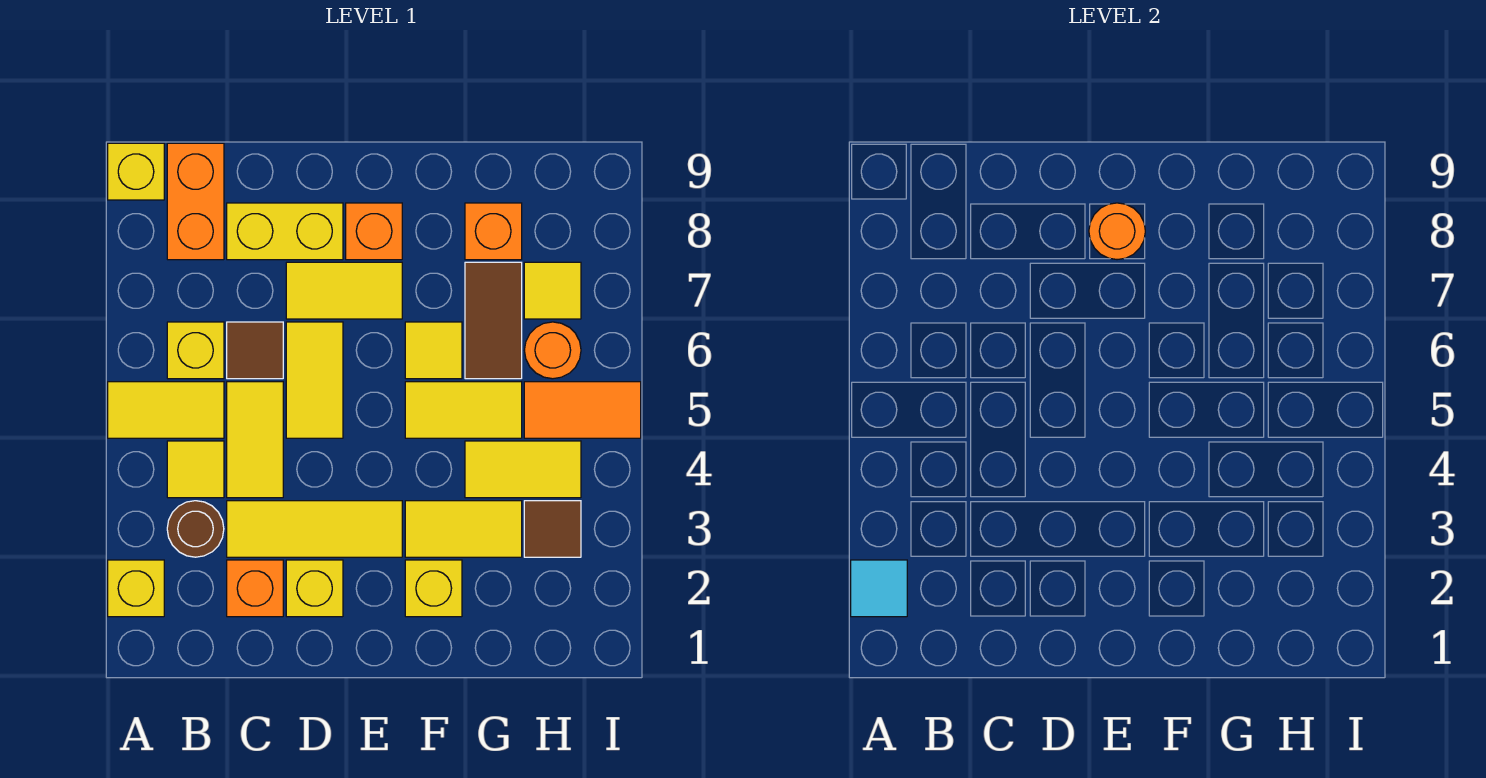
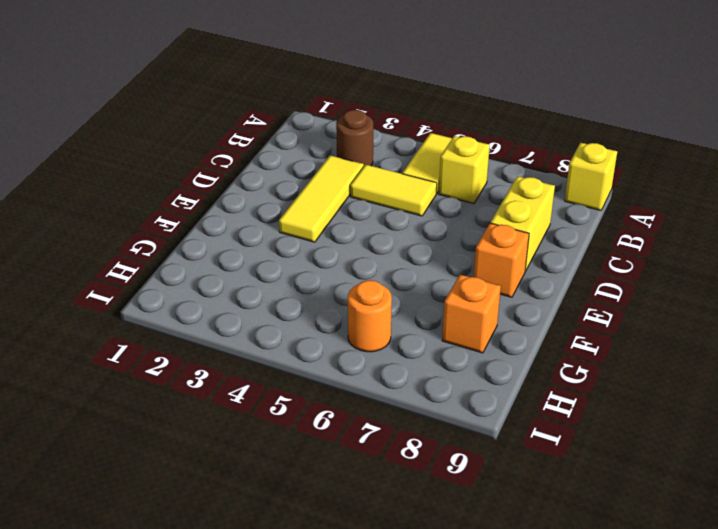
none -> yellow 1x1 brick [108,560,164,617]
none -> yellow 1x1 tile [167,441,224,498]
none -> orange 1x2 brick [167,143,224,260]

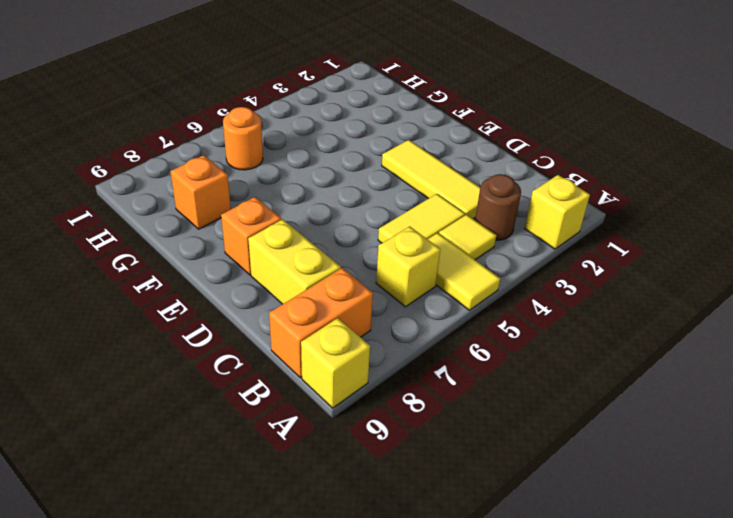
none -> orange 1x1 brick [227,560,283,617]
none -> brown 1x1 tile [227,322,283,379]
none -> yellow 1x1 brick [286,560,343,617]

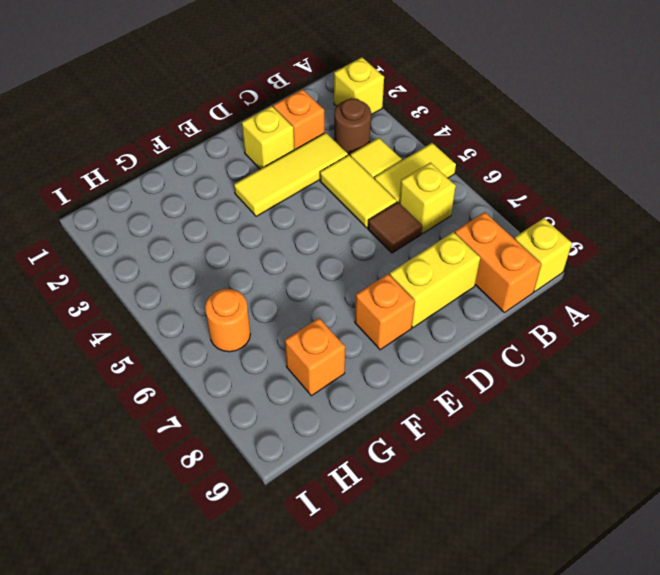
none -> yellow 1x2 tile [286,322,343,438]
none -> yellow 1x2 tile [286,262,402,319]
none -> yellow 1x1 brick [405,560,462,617]

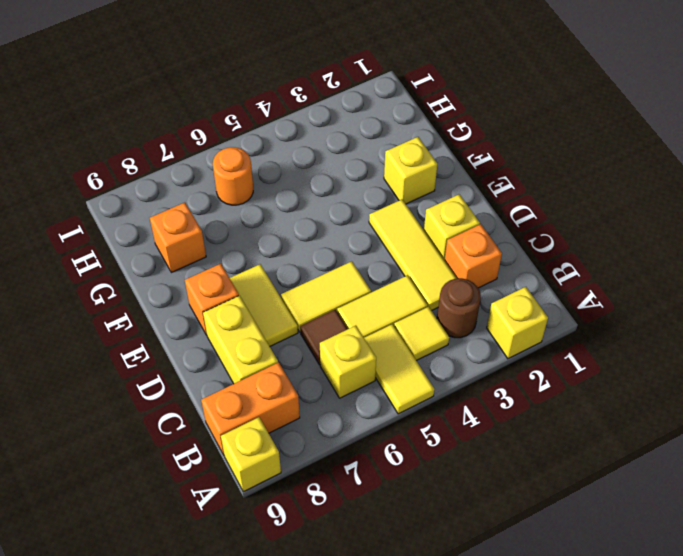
none -> yellow 1x2 tile [405,501,522,557]
none -> yellow 1x2 tile [405,382,522,438]
none -> yellow 1x1 tile [405,322,462,379]

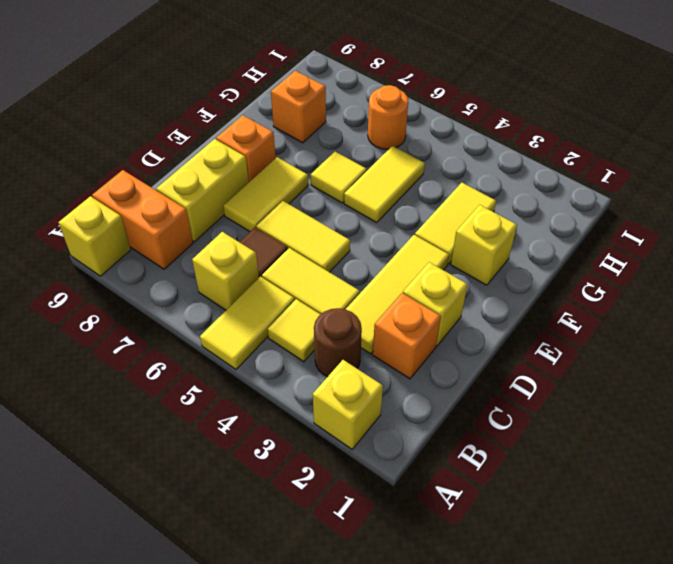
none -> yellow 1x2 tile [465,441,581,498]
none -> brown 1x2 tile [465,262,522,379]
none -> brown 1x1 tile [524,501,581,557]

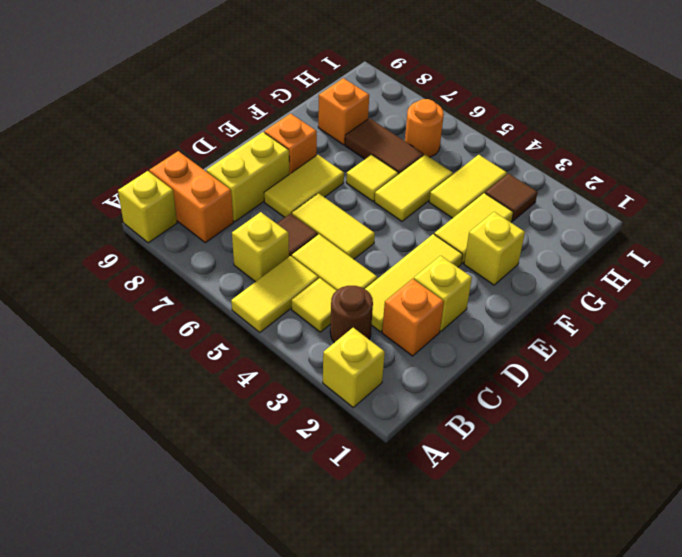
none -> orange 1x2 tile [524,382,641,438]
none -> yellow 1x1 tile [524,262,581,319]
none -> cyan 1x1 tile [851,560,907,617]

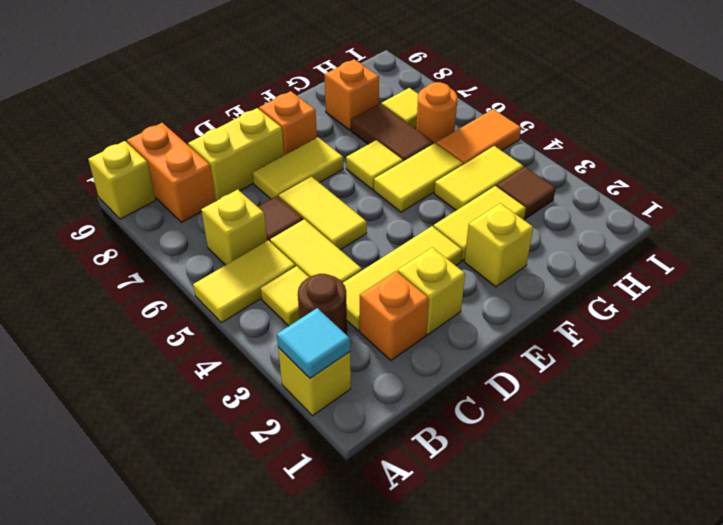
none -> orange 1x1 round brick [1089,203,1145,260]

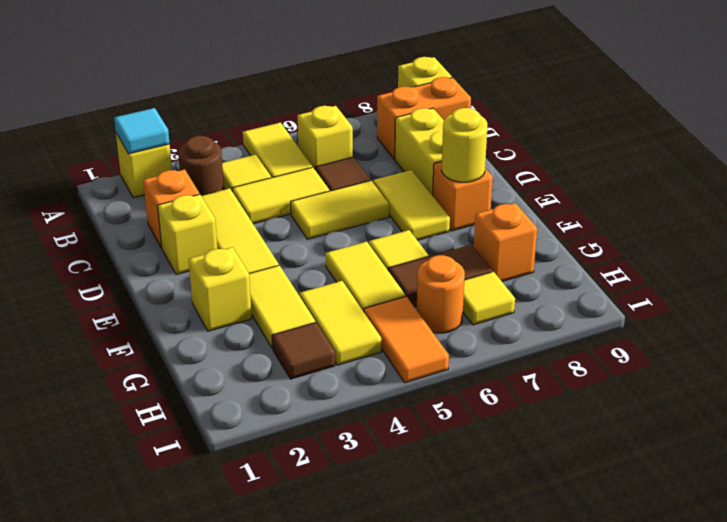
yellow 1x1 round brick [441,108,487,182] -> orange 1x1 round brick [1089,203,1145,260]

